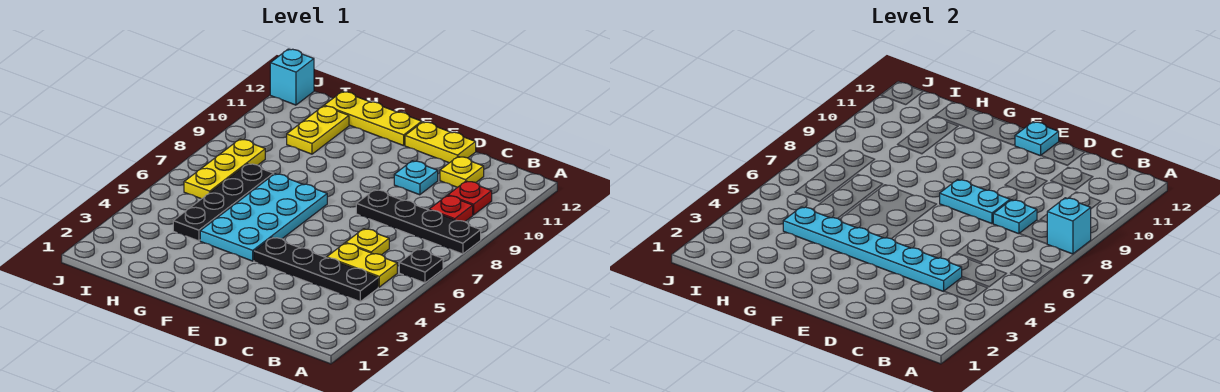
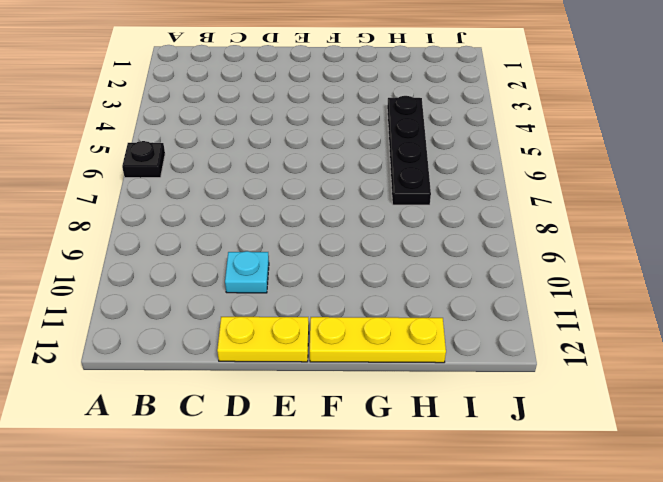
none -> black 1x4 plate [356,190,481,254]
none -> black 1x4 plate [254,237,378,301]
none -> yellow 1x2 plate [327,243,397,287]

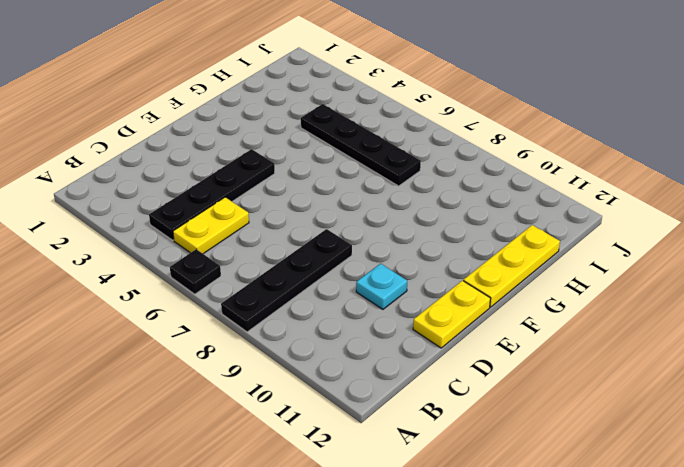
none -> red 1x1 plate [429,196,473,221]
none -> red 1x1 plate [448,181,492,215]
none -> yellow 1x1 plate [346,229,389,255]

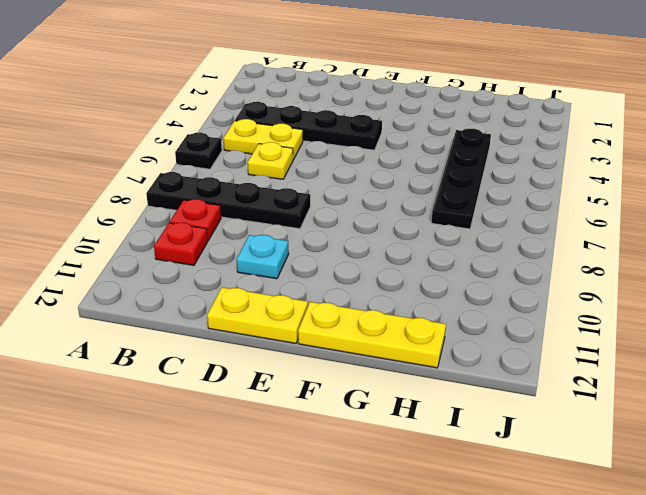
none -> yellow 1x1 plate [440,157,484,187]
none -> cyan 2x4 plate [200,174,327,261]
none -> yellow 1x2 plate [287,106,349,154]

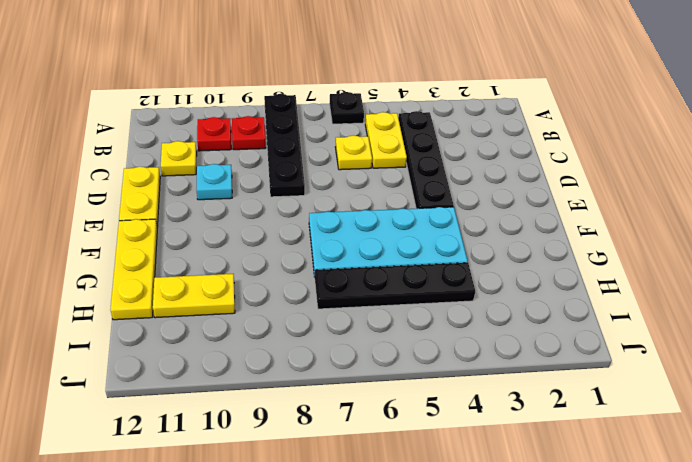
none -> yellow 1x3 plate [184,139,265,199]
none -> cyan 1x1 brick [270,49,314,105]
none -> cyan 1x1 brick [1047,198,1091,254]

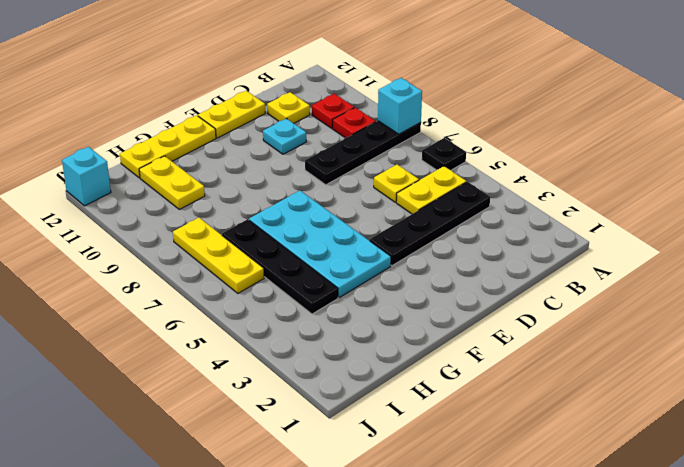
none -> cyan 1x6 plate [783,207,962,291]
none -> cyan 1x1 plate [993,200,1037,234]
none -> cyan 1x2 plate [940,180,1010,224]

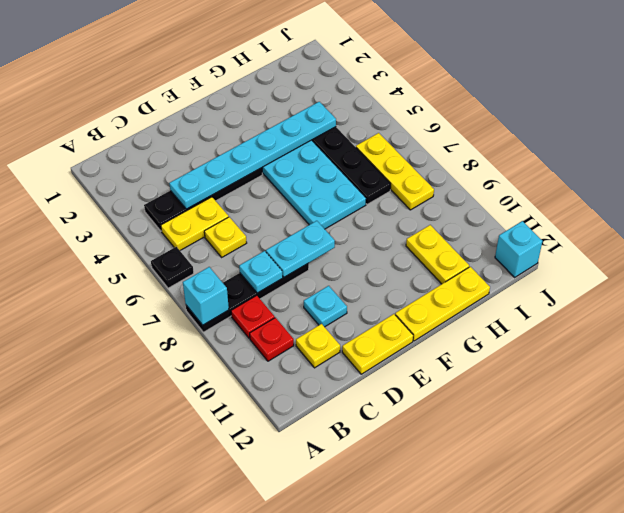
none -> cyan 1x1 plate [1015,122,1059,156]

